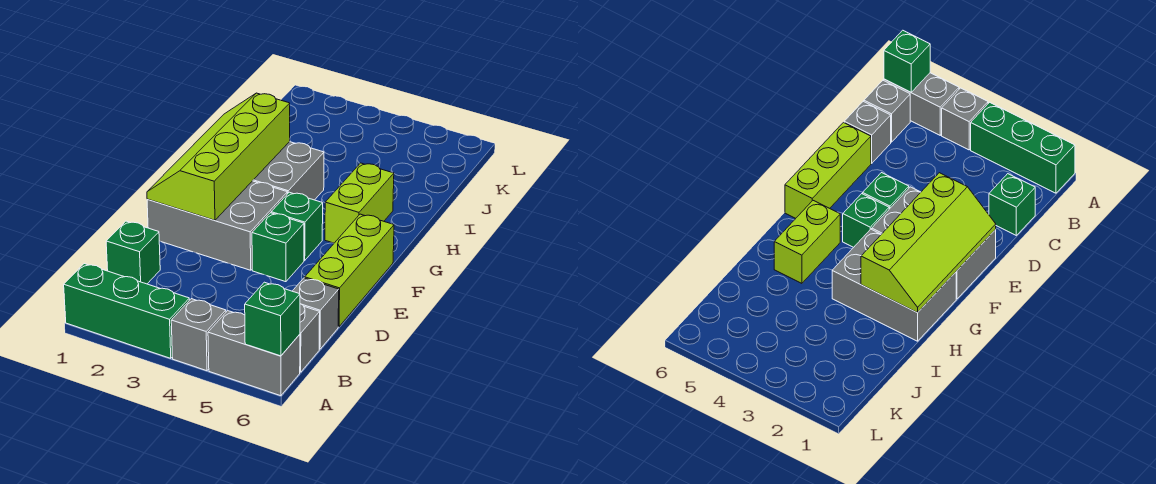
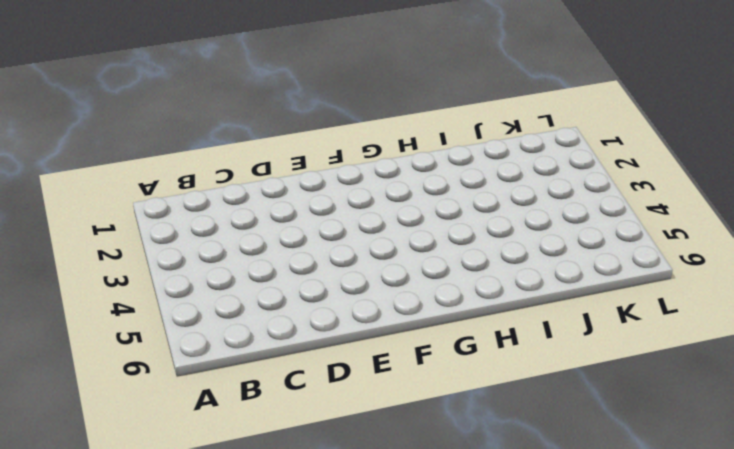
none -> green 1x3 brick [64,264,189,358]
none -> grey 1x1 brick [171,299,226,371]
none -> grey 1x2 brick [208,311,300,396]

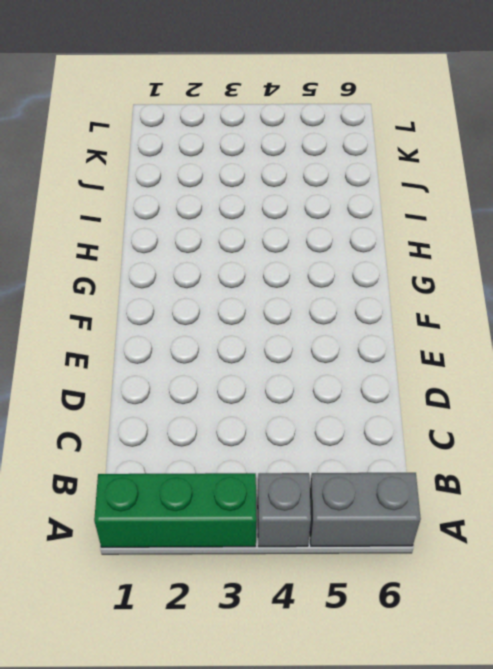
none -> grey 1x1 brick [300,304,320,372]
none -> green 1x1 brick [106,221,160,284]
none -> grey 1x1 brick [293,278,339,349]

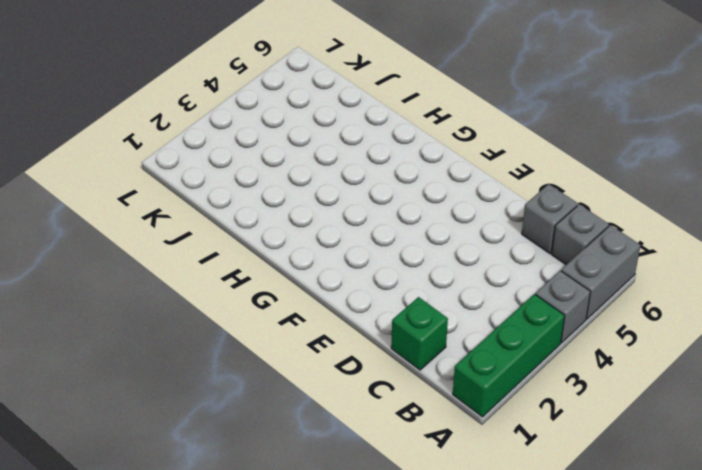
none -> lime 1x3 brick [305,214,394,327]
none -> grey 2x3 brick [147,181,287,270]
none -> green 1x1 brick [252,213,304,282]

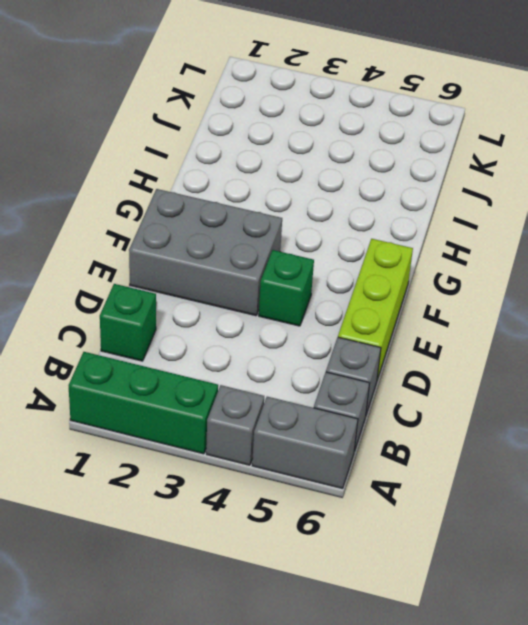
none -> green 1x1 brick [271,192,323,260]
none -> grey 2x3 brick [253,142,324,200]
none -> lime 1x2 brick [325,163,394,243]

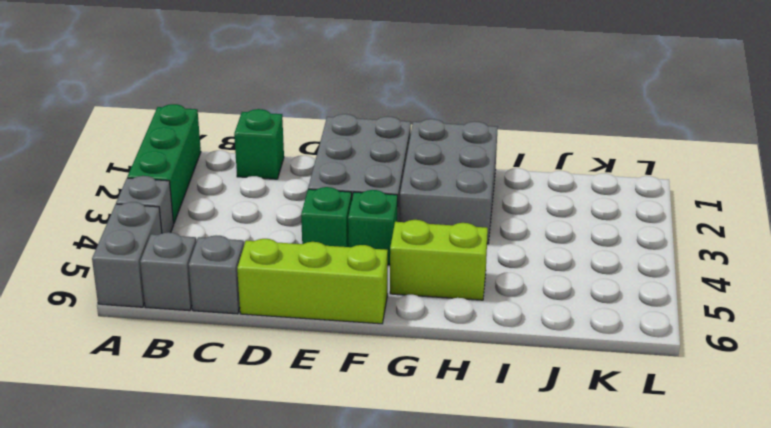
none -> green 1x1 brick [245,282,300,356]
none -> lime 2x4 slope [147,93,290,220]

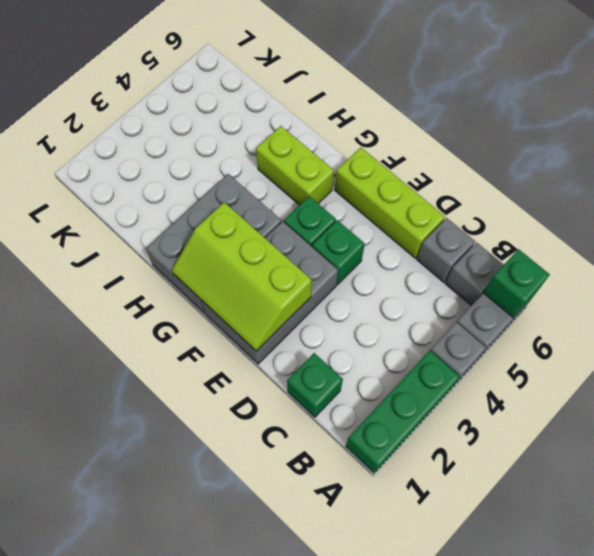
lime 2x3 slope [172,202,312,351] -> lime 2x4 slope [147,93,290,220]

